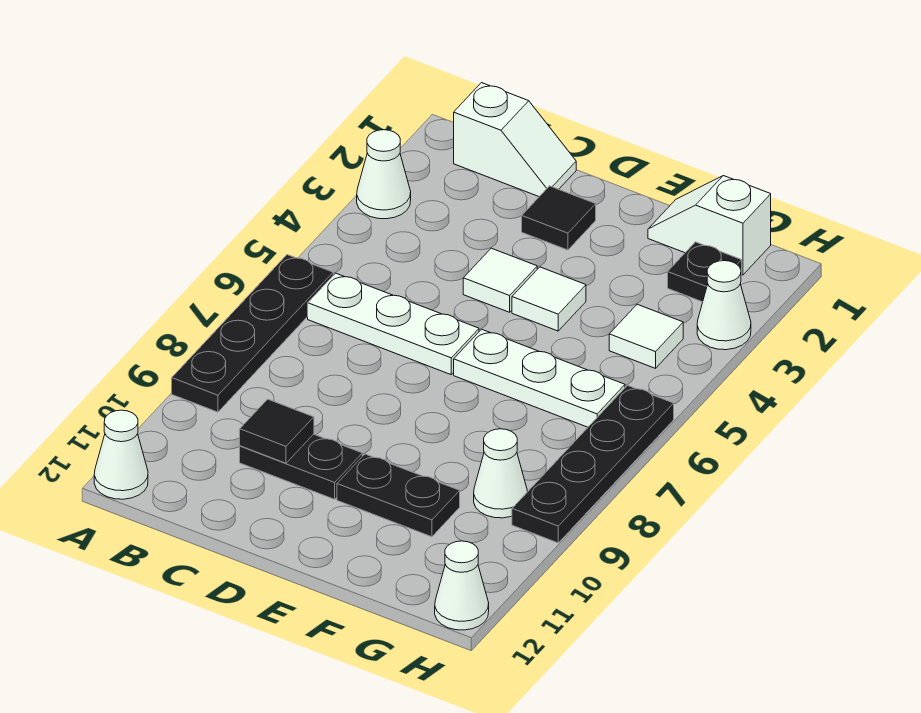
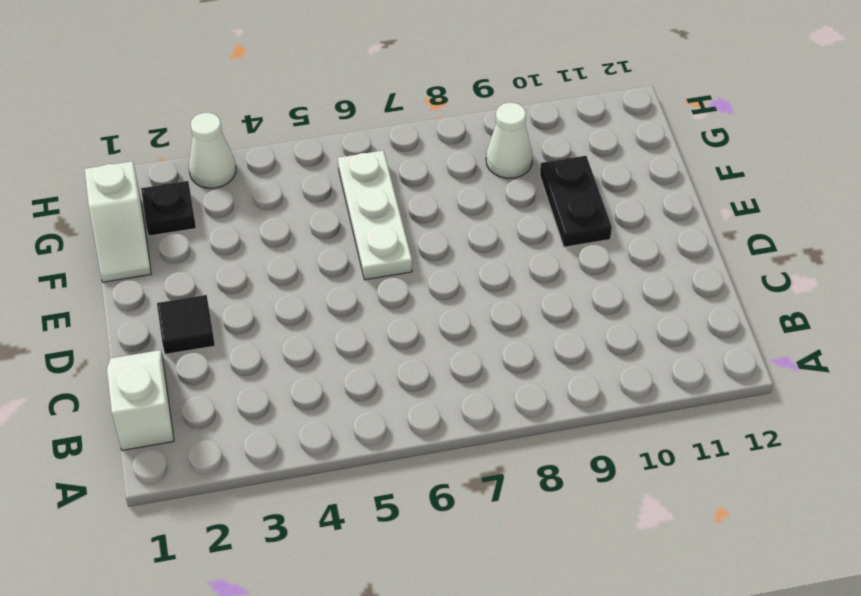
none -> white 1x1 cone [357,130,411,219]
none -> black 1x4 plate [172,255,333,412]
none -> white 1x1 cone [94,410,148,499]

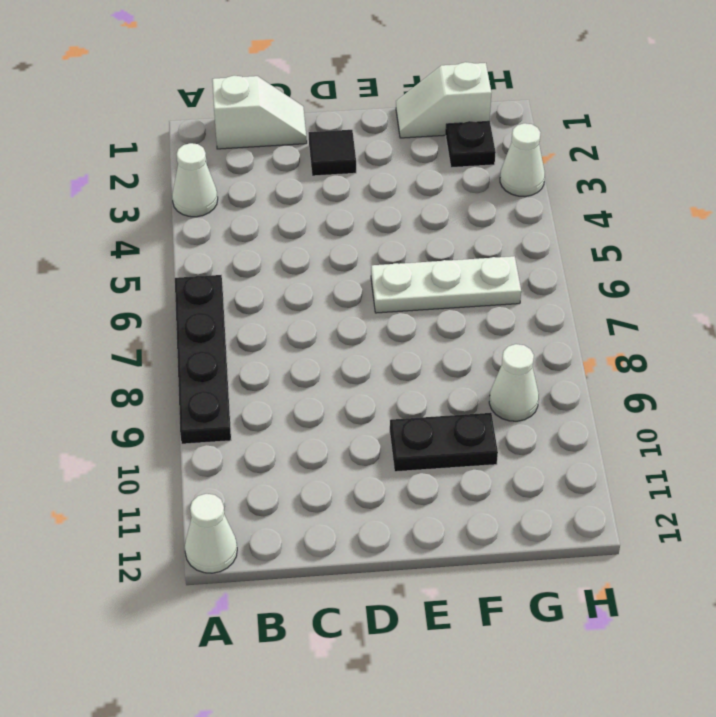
none -> white 1x3 plate [308,273,479,375]
none -> black 1x2 plate [240,434,362,499]
none -> white 1x1 tile [463,248,537,312]

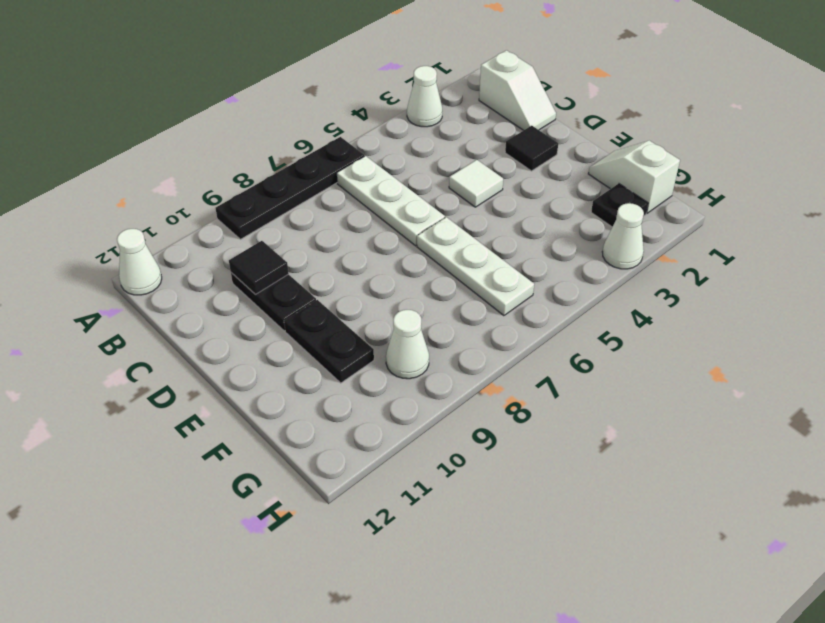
none -> white 1x1 tile [512,267,586,331]
none -> white 1x1 tile [609,304,683,368]
none -> black 1x4 plate [512,385,674,543]

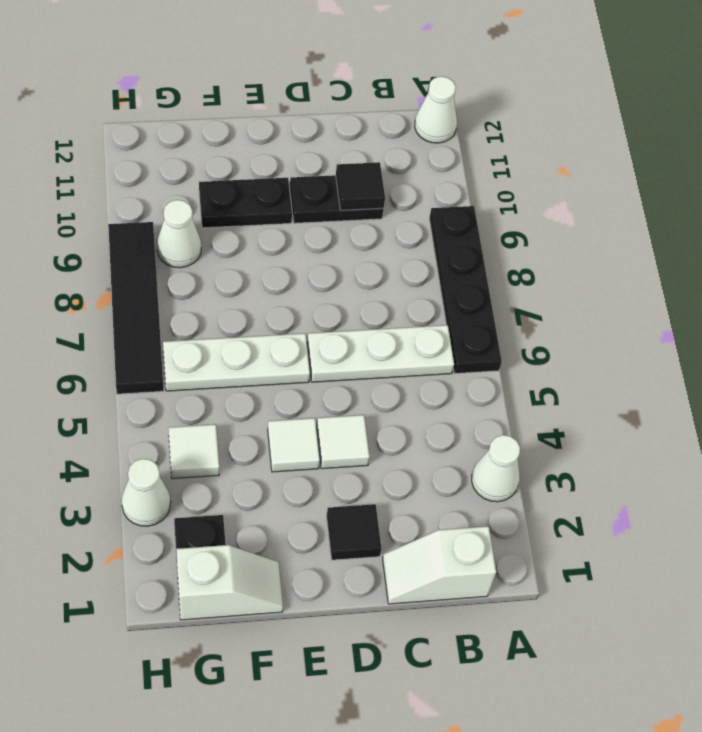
black 1x4 tile [108,222,164,394] -> black 1x4 plate [512,385,674,543]
none -> white 1x1 cone [435,541,489,630]

